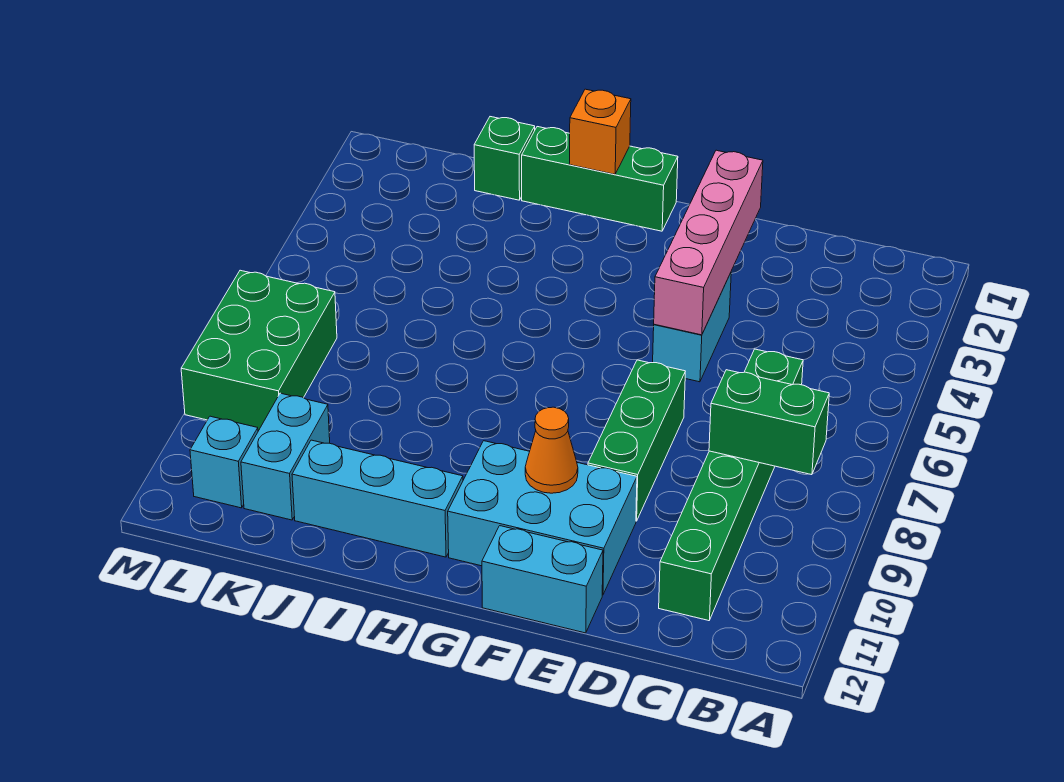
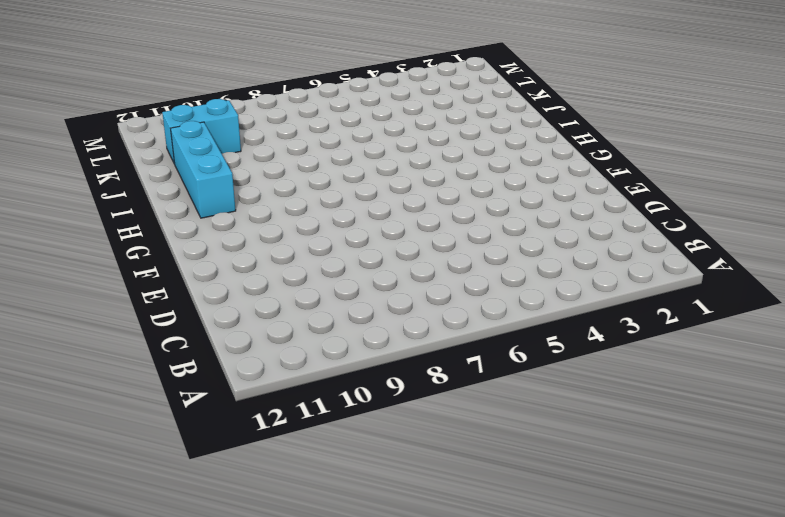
none -> green 1x6 brick [659,349,803,621]
none -> cyan 1x2 brick [653,273,731,382]
none -> green 1x3 brick [588,360,685,521]

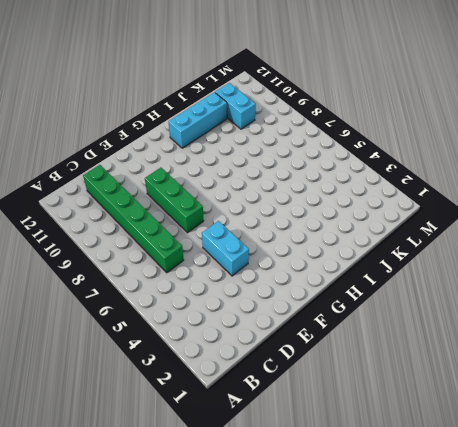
none -> cyan 2x3 brick [448,441,637,595]
none -> cyan 1x2 brick [482,526,603,633]
none -> green 1x3 brick [522,127,678,231]

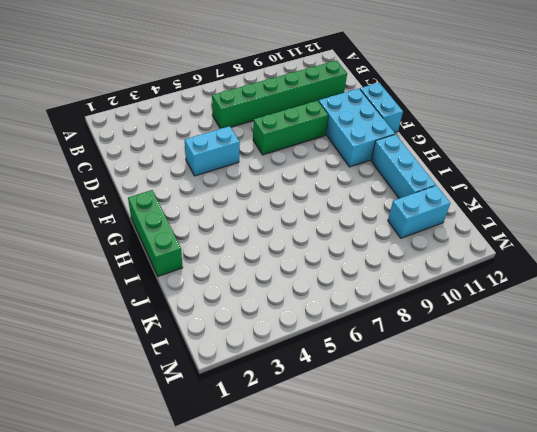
none -> green 1x1 brick [474,117,535,200]
none -> green 2x3 brick [181,270,337,431]
none -> cyan 1x1 brick [190,416,258,508]

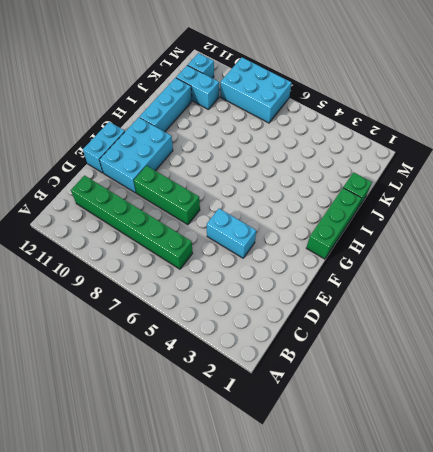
cyan 2x3 brick [220,58,292,123] -> green 2x3 brick [181,270,337,431]
none -> green 1x2 brick [709,370,829,475]
none -> pink 1x4 brick [654,150,763,335]
none -> orange 1x1 cone [525,407,578,493]

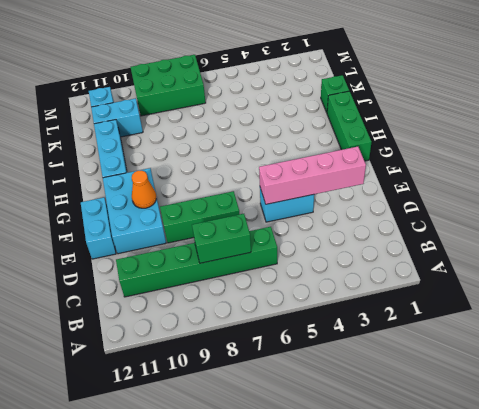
green 1x2 brick [192,214,251,263] -> green 1x2 brick turned to [709,370,829,475]
none -> orange 1x1 brick [570,89,631,174]

